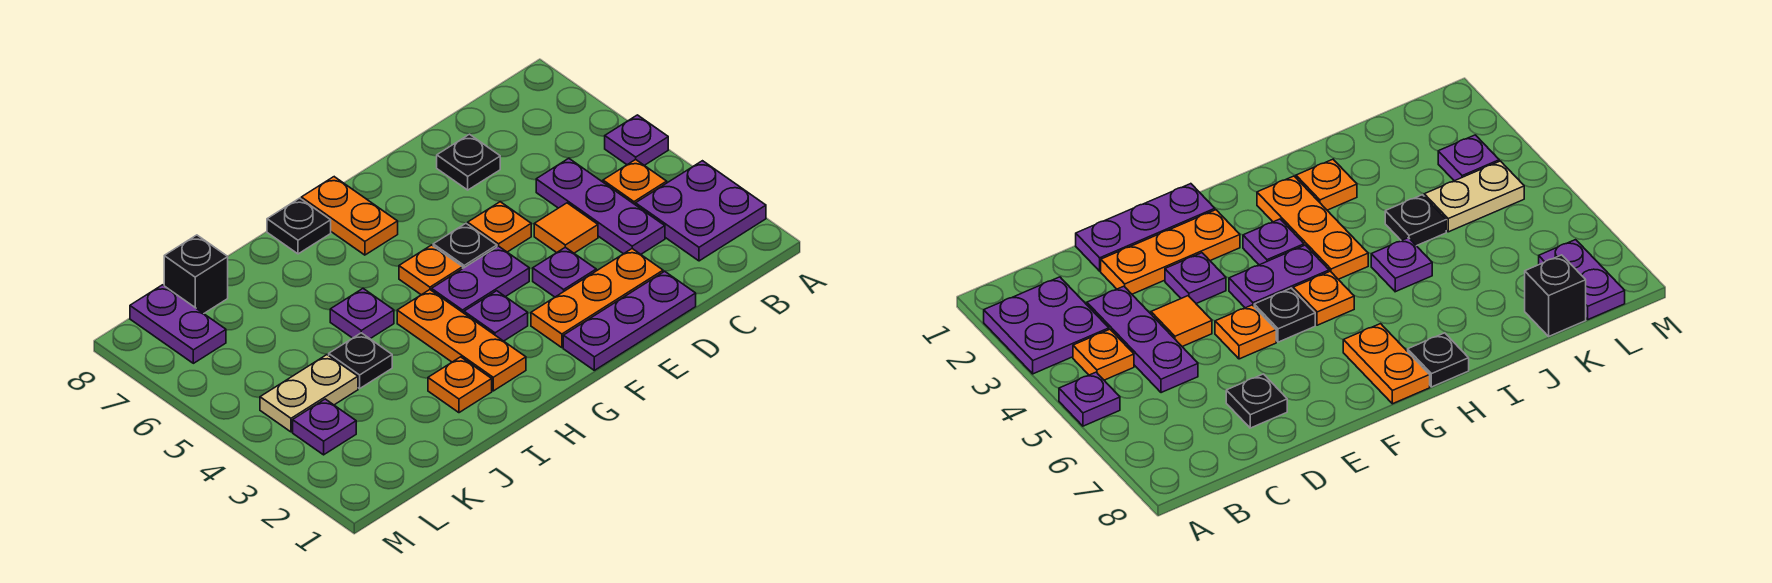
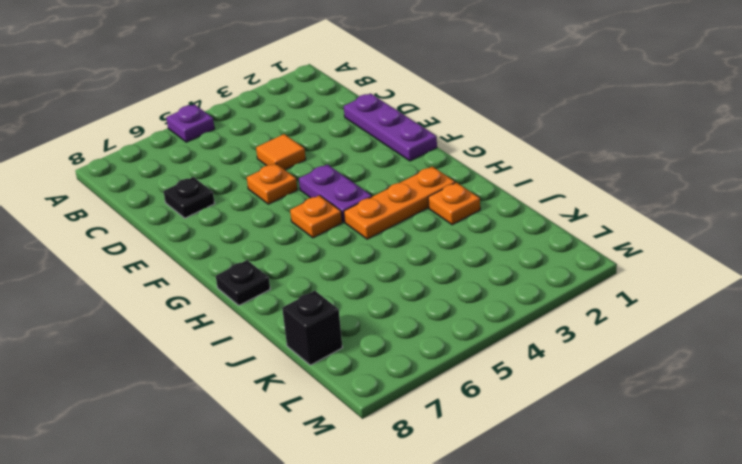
none -> purple 2x2 plate [636,161,766,261]
none -> orange 1x1 plate [603,160,667,205]
none -> purple 1x3 plate [536,158,665,254]

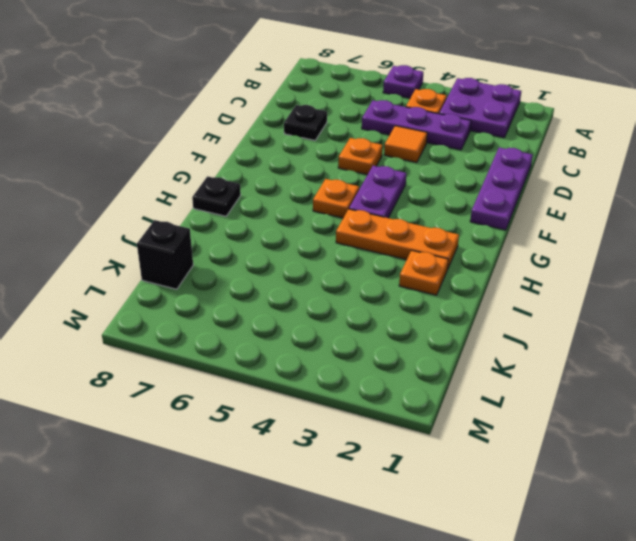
none -> orange 1x3 plate [531,249,663,348]
none -> purple 1x1 plate [533,247,596,297]
none -> black 1x1 plate [433,224,497,268]

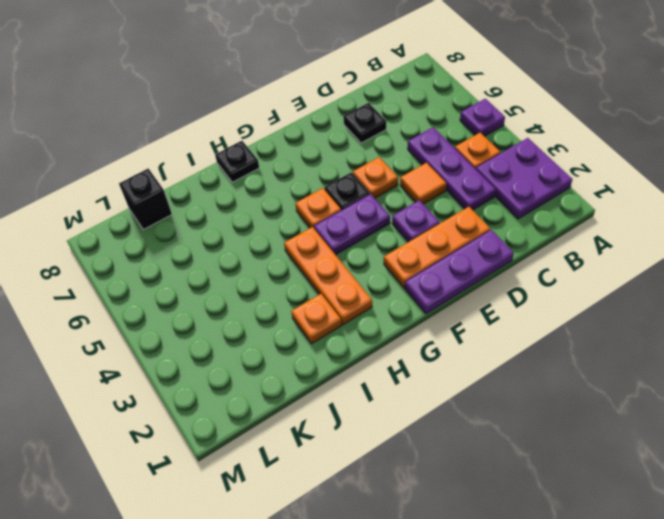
none -> purple 1x1 plate [464,291,528,341]
none -> orange 1x2 plate [301,177,398,255]
none -> purple 1x1 plate [330,289,394,339]

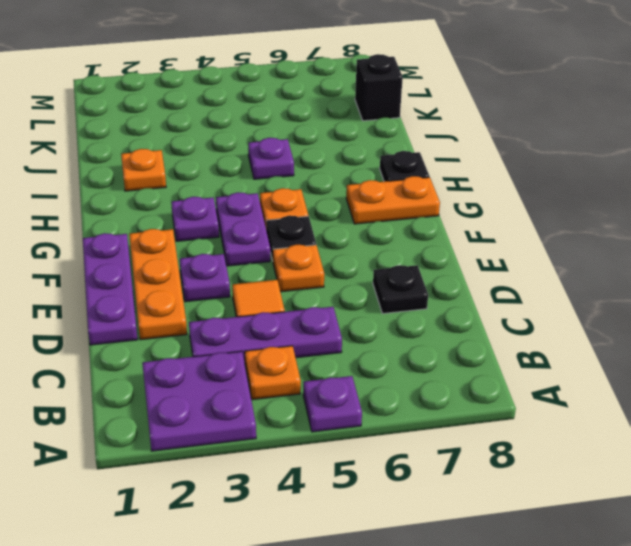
none -> orange 1x3 plate [397,290,526,391]
none -> black 1x1 plate [329,333,392,389]
none -> tan 1x2 plate [260,355,358,432]

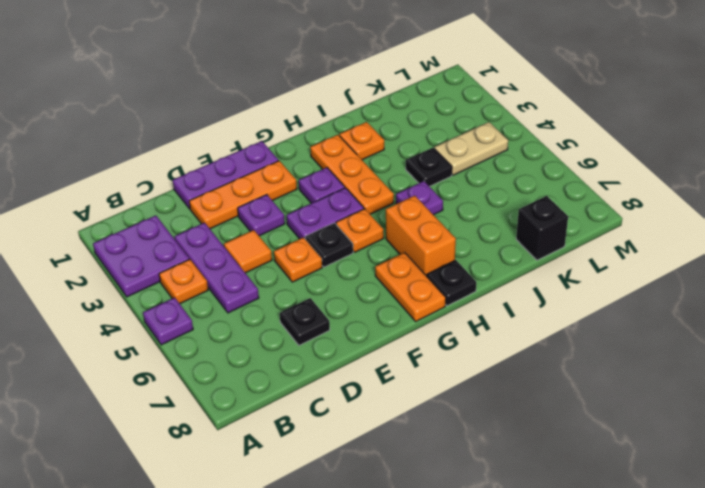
orange 1x2 brick [386,196,456,276] -> none
none -> purple 1x1 plate [293,399,356,455]
none -> purple 1x2 plate [130,285,226,363]

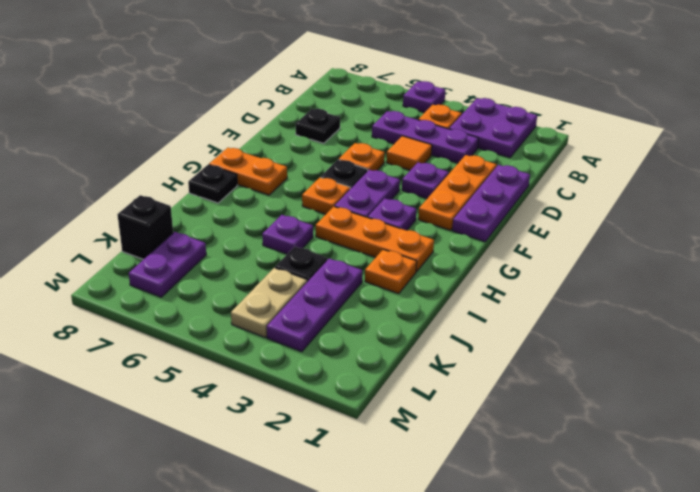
purple 1x3 plate [267,258,362,352] -> purple 1x1 plate [293,399,356,455]
purple 1x2 plate [129,232,206,297] -> purple 1x2 plate turned to [130,285,226,363]

